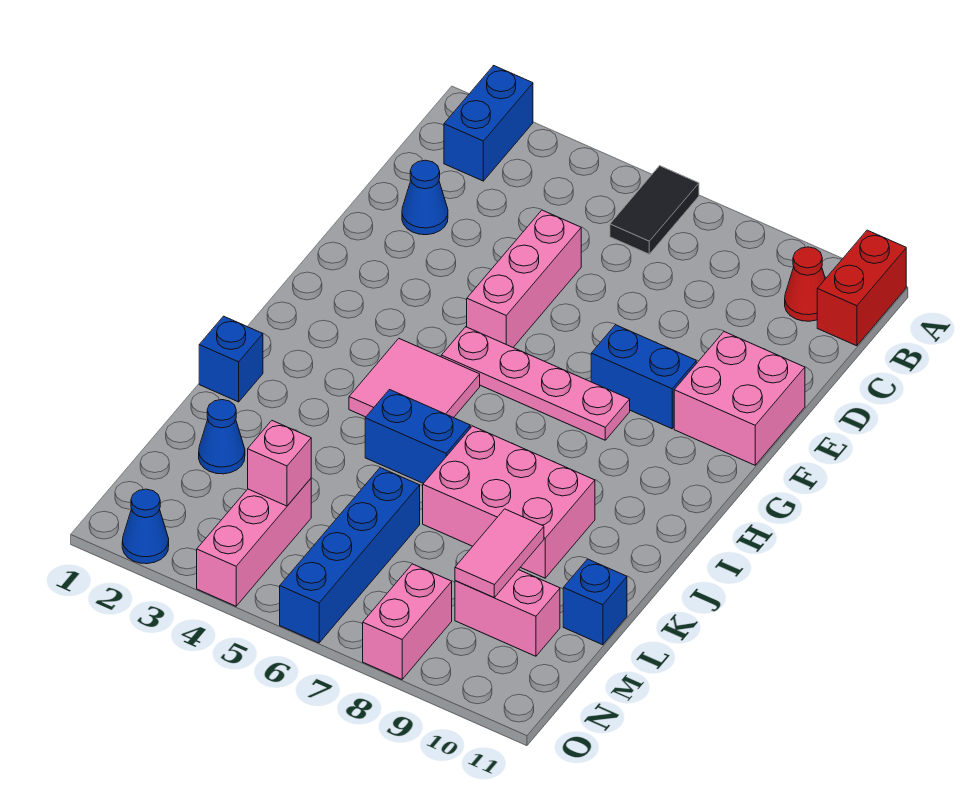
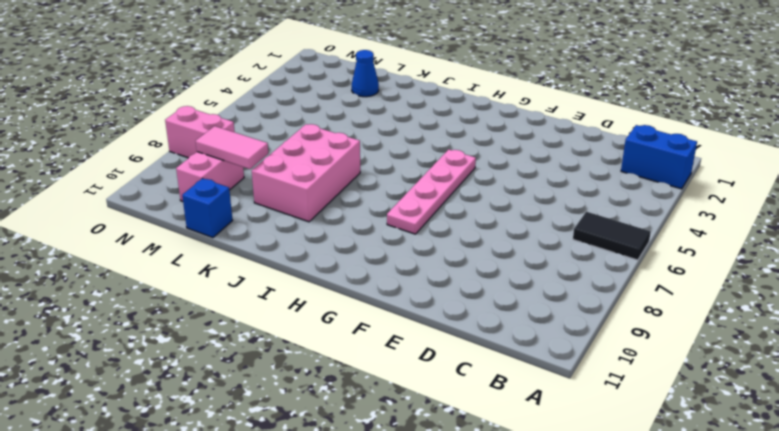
none -> red 1x2 brick [817,230,906,346]
none -> red 1x1 cone [785,247,825,321]
none -> blue 1x1 cone [402,160,448,235]

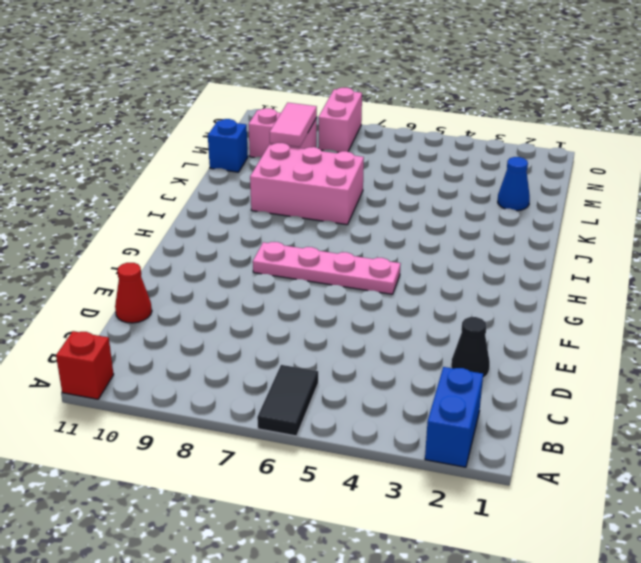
red 1x1 brick [56,331,114,399] -> red 1x2 brick [817,230,906,346]
black 1x1 cone [451,317,490,378] -> blue 1x1 cone [402,160,448,235]
red 1x1 cone [115,263,152,323] -> red 1x1 cone moved to [785,247,825,321]
none -> pink 1x3 brick [467,210,581,347]
none -> pink 2x2 brick [674,332,805,465]
none -> blue 1x2 brick [591,325,696,429]

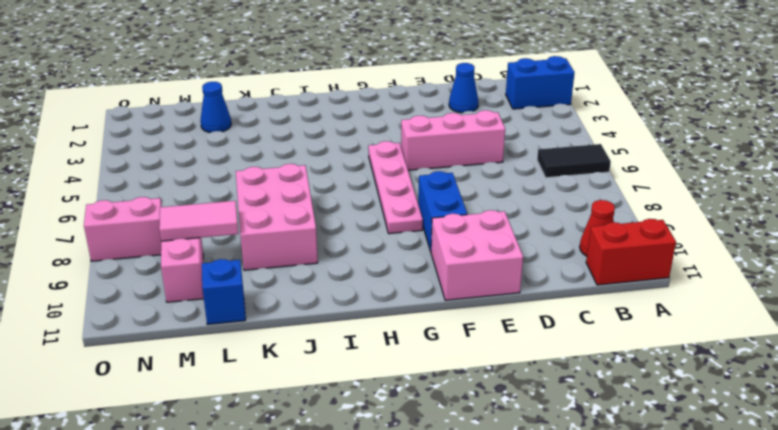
none -> pink 2x2 tile [349,339,480,418]
none -> blue 1x1 brick [199,316,263,402]
none -> blue 1x2 brick [365,390,470,483]

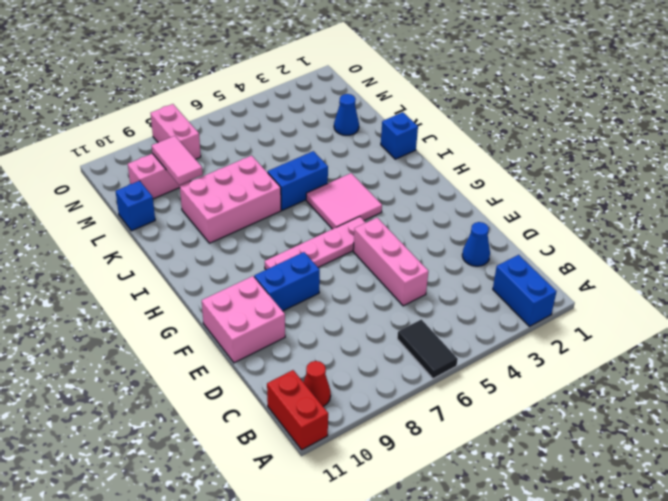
none -> blue 1x4 brick [280,468,420,643]
none -> pink 1x3 brick [197,479,311,606]
none -> blue 1x1 cone [122,489,169,564]

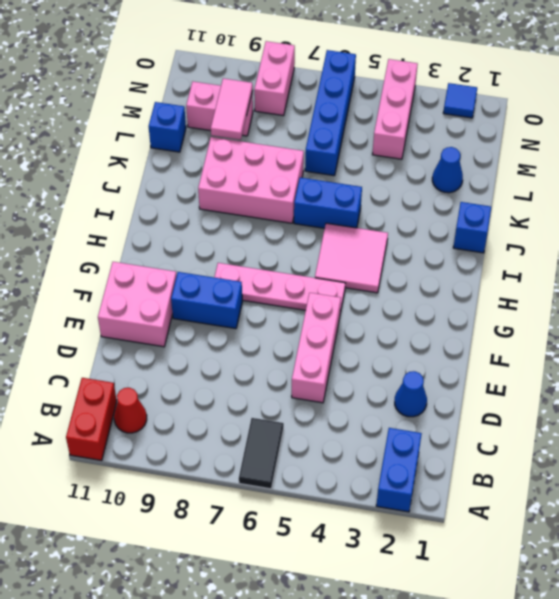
blue 1x1 tile [443,83,477,118] -> blue 1x1 cone [122,489,169,564]
none -> pink 1x1 brick [248,421,311,506]

